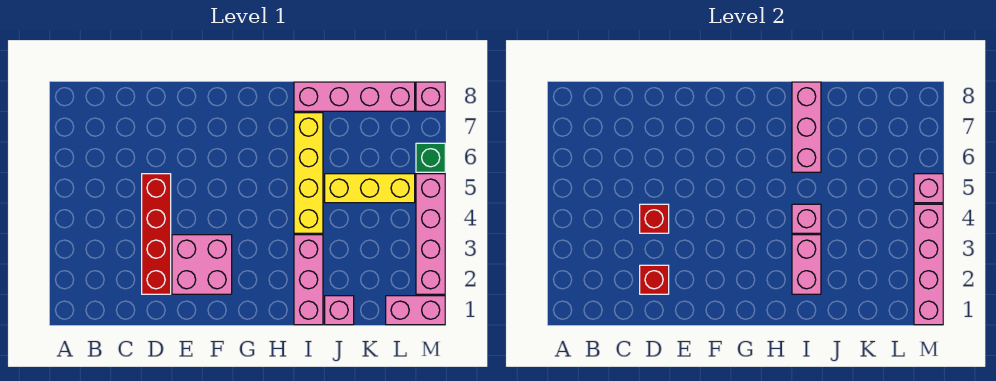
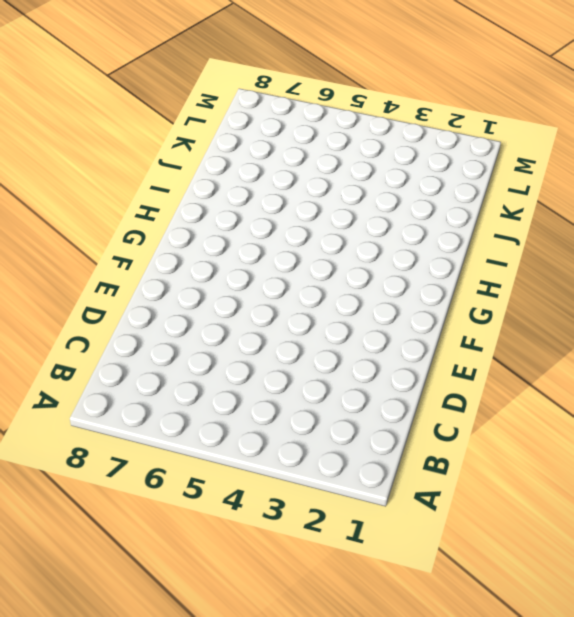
none -> red 1x4 brick [142,174,171,294]
none -> pink 2x2 brick [172,235,232,294]
none -> pink 1x3 brick [294,235,323,325]

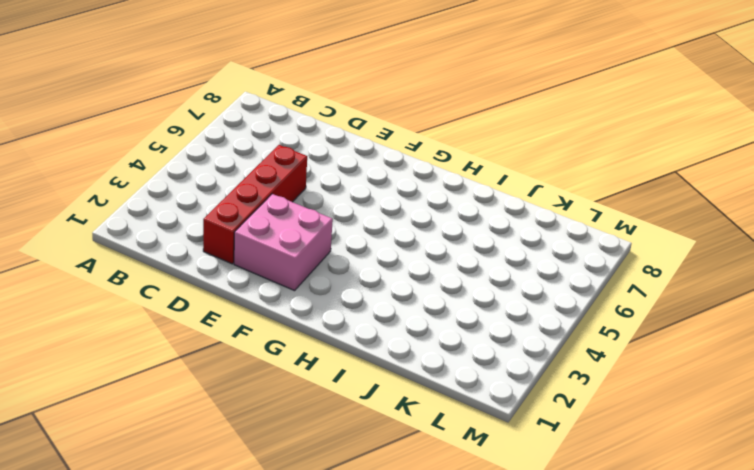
none -> pink 1x3 brick [294,235,323,325]
none -> yellow 1x4 brick [294,113,323,233]
none -> pink 1x4 brick [294,82,415,111]

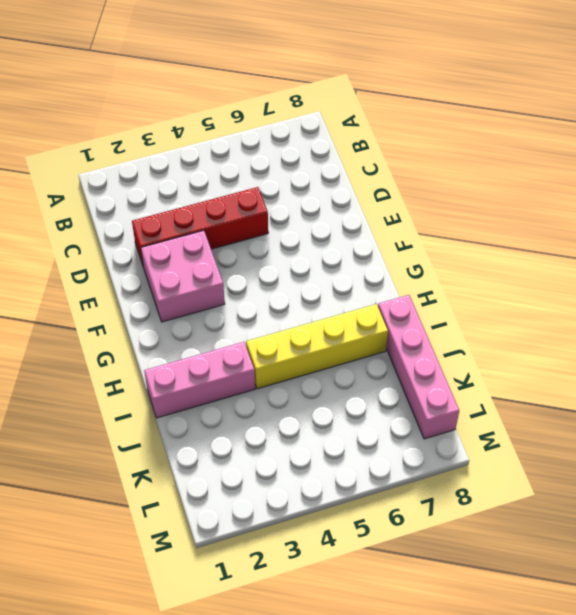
none -> pink 1x1 brick [325,296,354,325]
none -> yellow 1x3 brick [325,174,415,203]
none -> pink 1x2 brick [386,296,445,325]

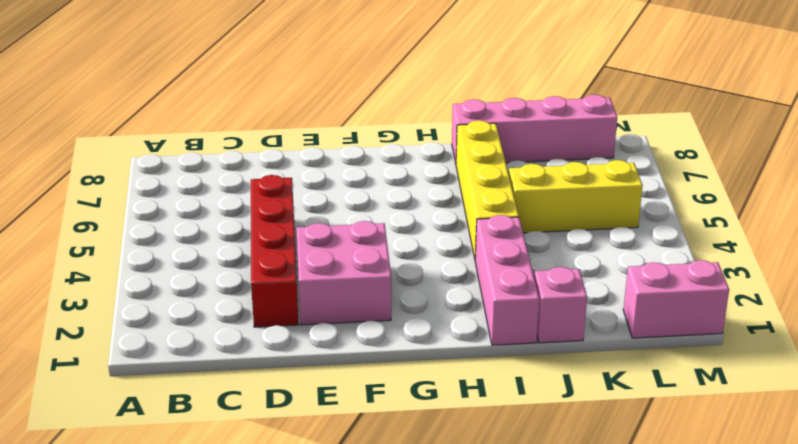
none -> pink 1x4 brick [416,174,445,294]
none -> green 1x1 brick [416,143,445,172]
none -> pink 1x1 brick [416,82,445,111]

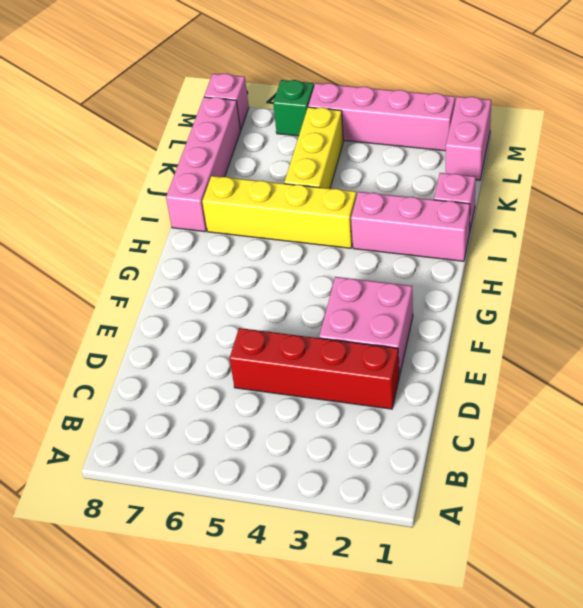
none -> red 1x1 brick [640,265,669,294]
none -> red 1x1 brick [640,204,669,233]
none -> pink 1x2 brick [792,235,821,294]

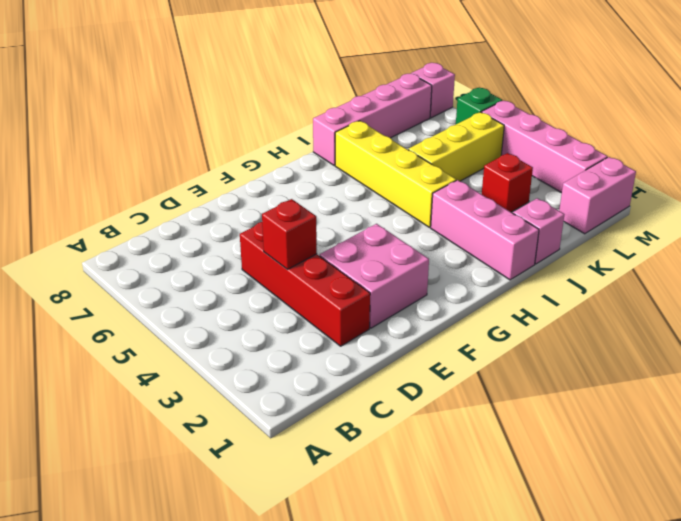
red 1x1 brick [482,153,533,212] -> red 1x1 brick moved to [640,265,669,294]
none -> pink 1x2 brick [792,235,821,294]
none -> pink 1x1 brick [792,204,821,233]
none -> pink 1x3 brick [792,82,821,172]

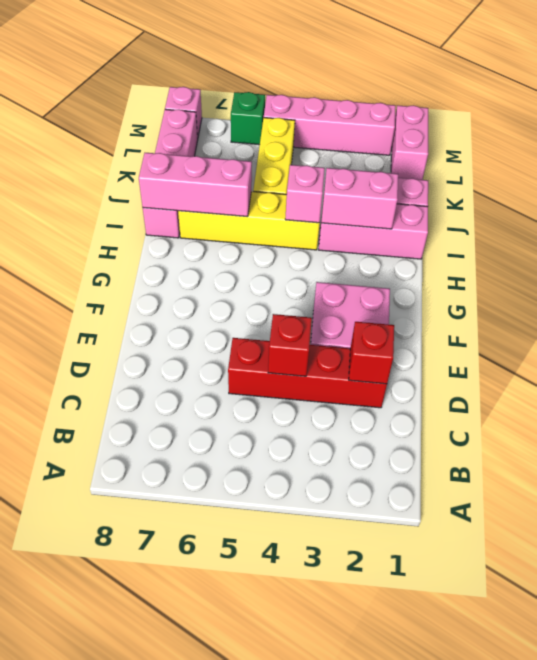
none -> pink 1x4 brick [914,204,943,325]
none -> pink 1x1 brick [914,174,943,203]

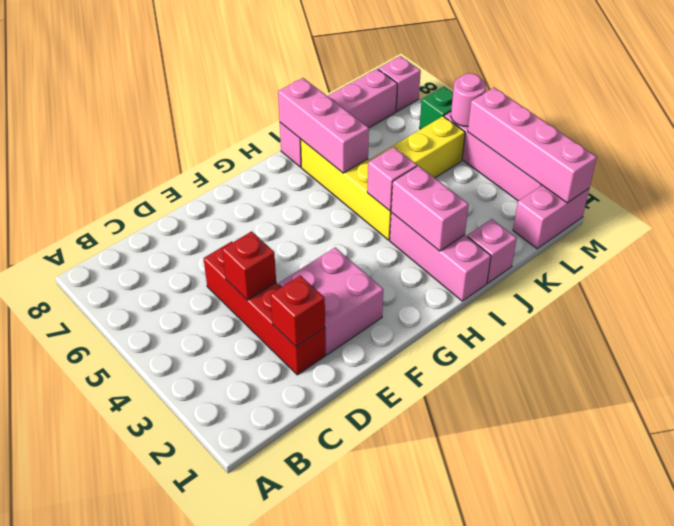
pink 1x1 round brick [451,73,486,126] -> pink 1x1 brick [914,174,943,203]

